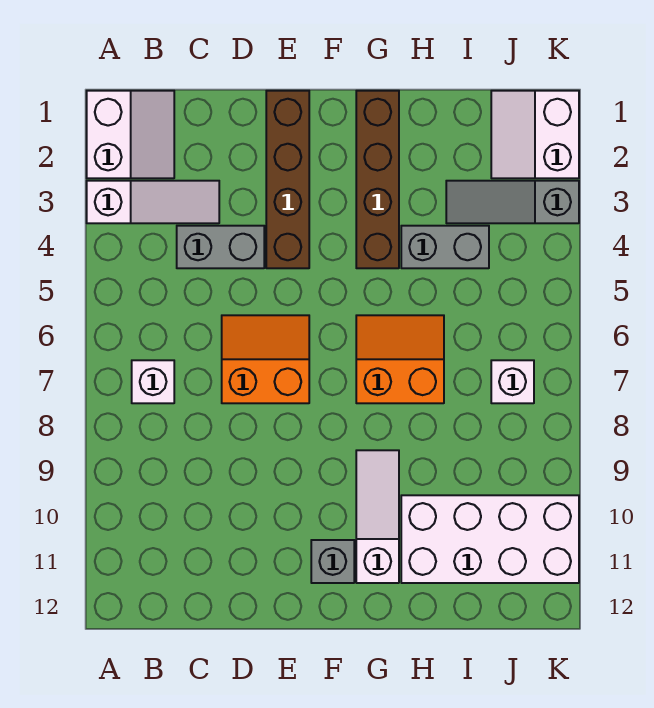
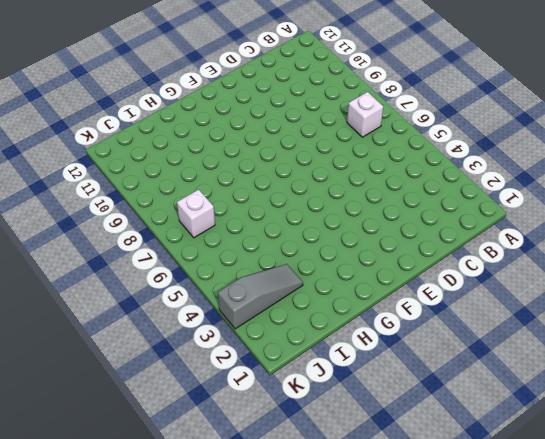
none -> white 2x2 slope [87,91,174,178]
none -> white 1x3 slope [87,181,219,223]
none -> grey 1x2 brick [177,226,264,268]

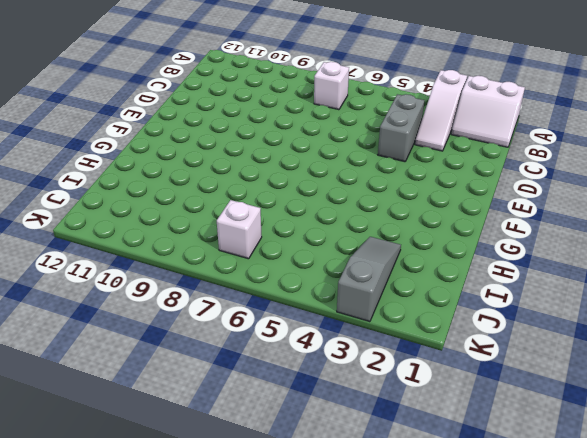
none -> orange 2x2 slope [222,315,309,403]
none -> brown 1x4 brick [266,91,309,268]
none -> grey 1x1 brick [311,540,354,583]

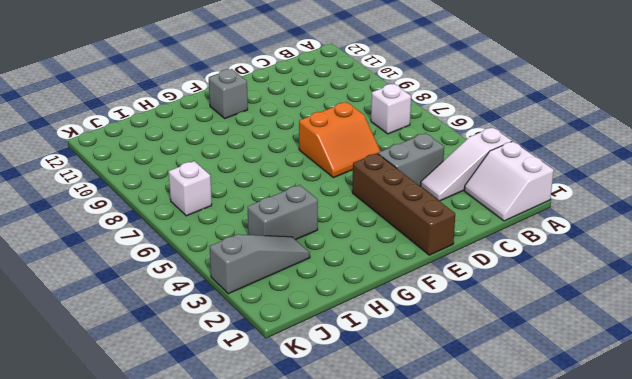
none -> brown 1x4 brick [356,91,399,268]
none -> orange 2x2 slope [356,315,444,403]
none -> white 1x3 slope [356,450,399,583]

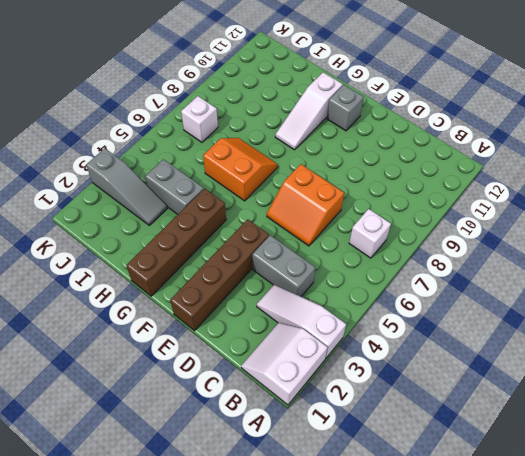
orange 2x2 slope [203,138,278,201] -> orange 2x2 slope turned to [356,315,444,403]
none -> white 2x4 brick [401,495,579,583]
none -> white 2x2 slope [491,91,579,178]

